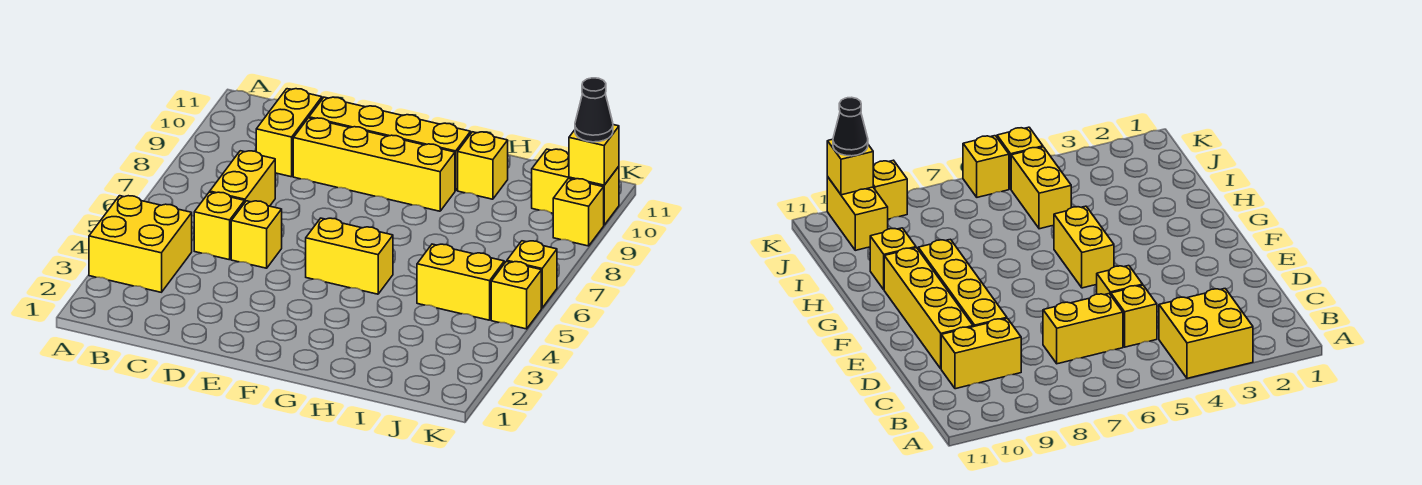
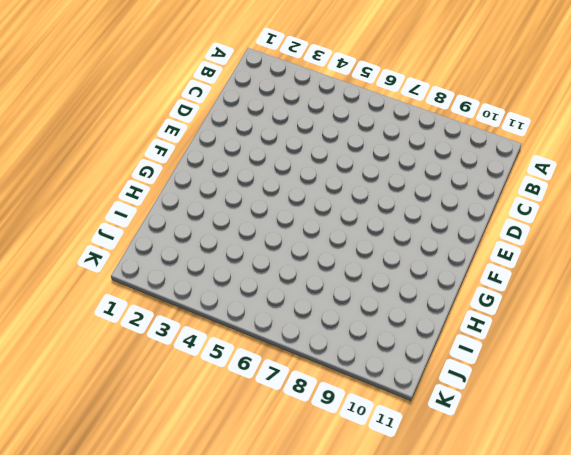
none -> yellow 2x2 brick [89,196,192,292]
none -> yellow 1x1 brick [194,192,244,260]
none -> yellow 1x2 brick [210,151,275,206]

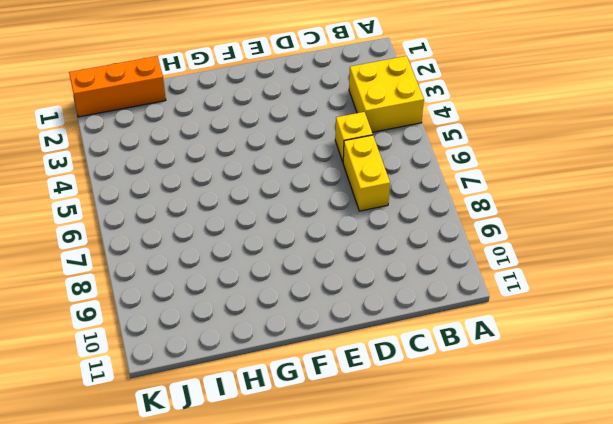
orange 1x3 brick [69,56,166,117] -> none
none -> yellow 1x2 brick [256,89,322,177]
none -> yellow 1x1 brick [231,201,282,268]
none -> yellow 1x4 brick [293,118,455,211]

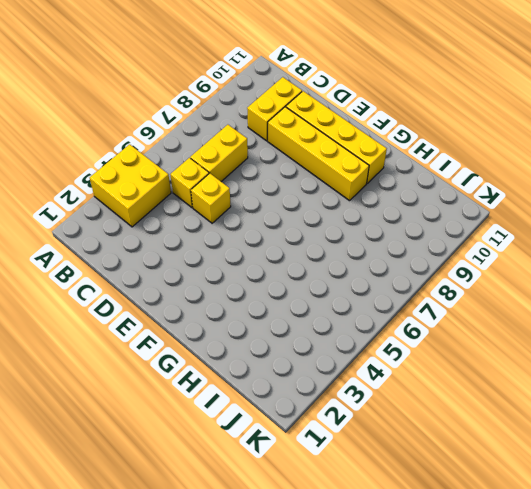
none -> yellow 1x2 brick [306,218,393,294]
none -> yellow 1x1 brick [458,132,508,199]
none -> yellow 1x2 brick [417,244,504,320]

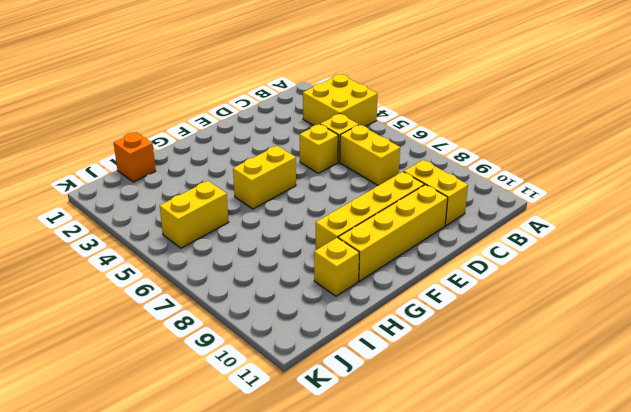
orange 1x1 brick [114,132,156,182] -> none
none -> yellow 1x2 brick [532,149,619,225]
none -> yellow 1x1 brick [491,261,541,329]
none -> yellow 1x1 brick [507,241,557,308]

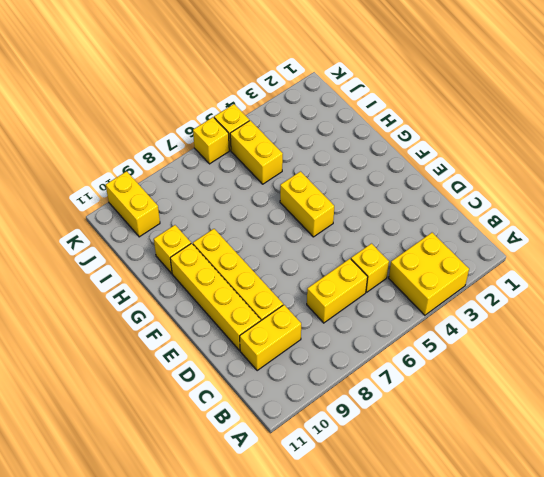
none -> yellow 1x1 brick [231,201,282,268]
none -> yellow 1x1 brick [553,179,604,246]
none -> yellow 1x1 brick [569,125,619,185]

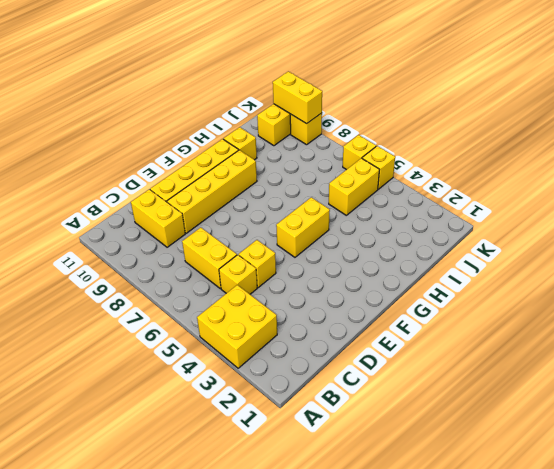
yellow 1x2 brick [273,71,322,124] -> yellow 1x1 brick [569,125,619,185]
none -> black 1x1 cone [575,78,613,142]

